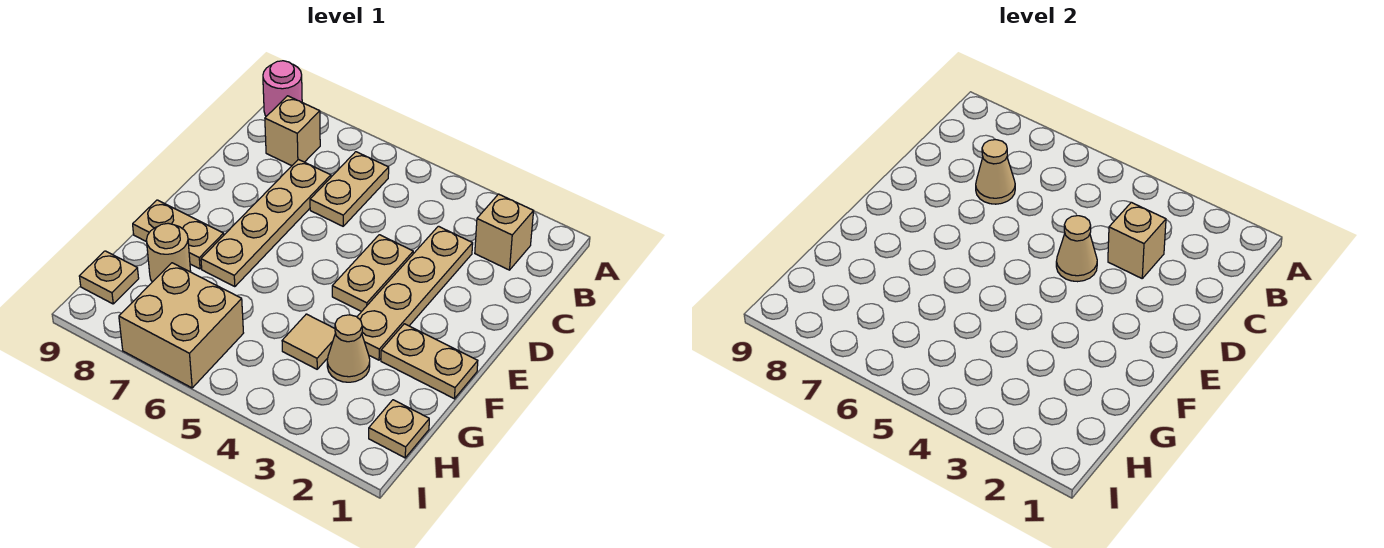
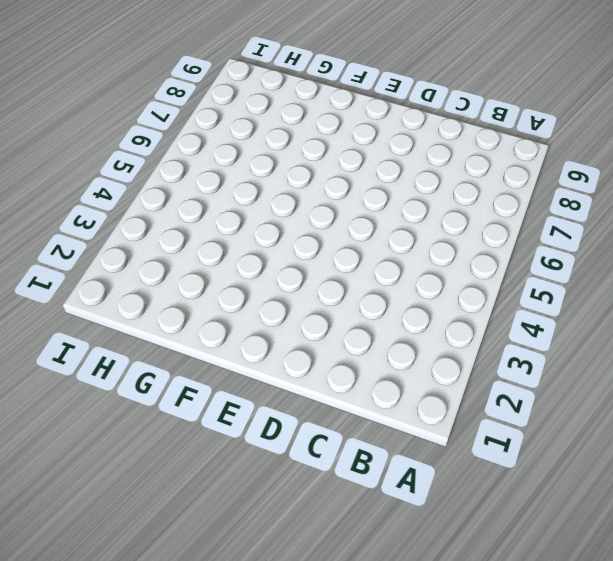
none -> pink 1x1 round brick [263,61,302,116]
none -> tan 1x1 brick [475,194,534,270]
none -> tan 1x2 plate [310,152,389,226]

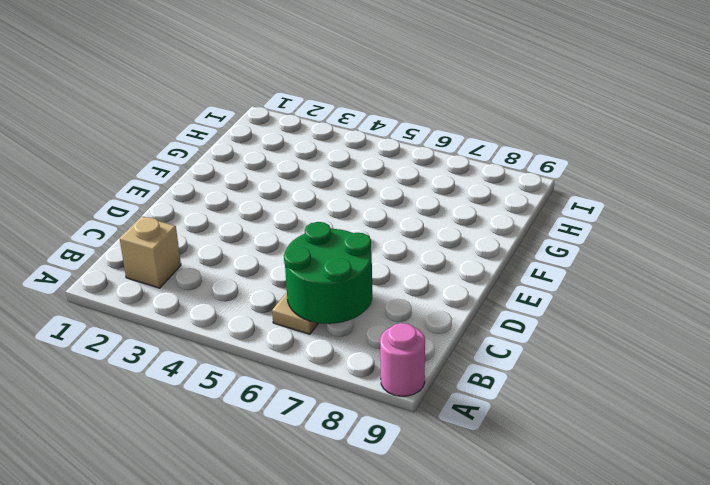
green 2x2 round brick [284,222,372,324] -> tan 1x1 cone [976,140,1015,204]
none -> tan 1x1 brick [265,96,320,166]
none -> tan 1x4 plate [357,226,473,360]
none -> tan 1x4 plate [201,159,331,287]

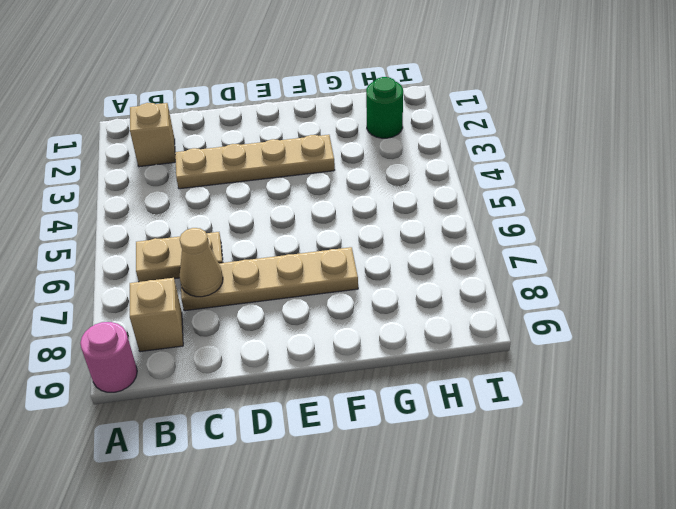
green 1x1 round brick [366,77,403,138] -> none
none -> tan 1x2 plate [332,235,413,312]
none -> tan 1x2 plate [381,324,478,399]
none -> tan 1x2 plate [133,200,224,269]

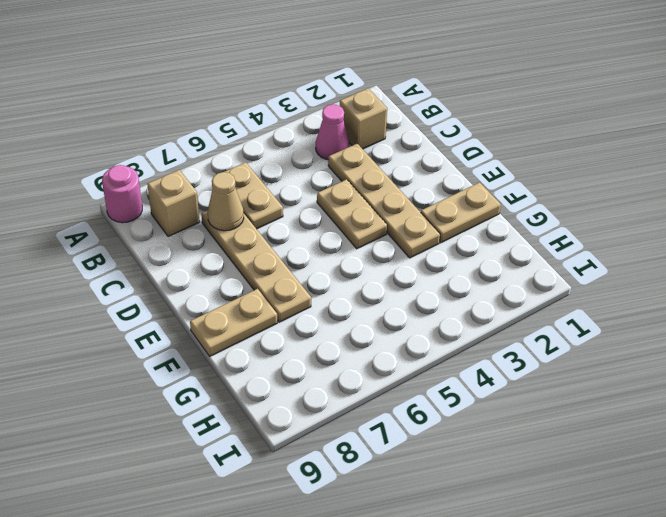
pink 1x1 cone [316,104,350,160] -> none
none -> tan 1x1 cone [327,315,370,382]
none -> tan 1x1 tile [282,314,335,369]
none -> tan 1x1 round brick [146,223,191,282]

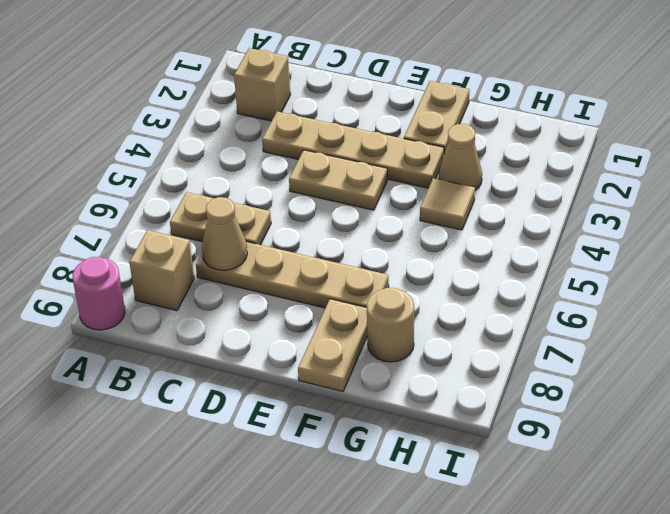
none -> tan 1x1 plate [369,400,429,458]
none -> tan 2x2 brick [119,263,243,388]
none -> tan 1x1 plate [79,251,139,304]

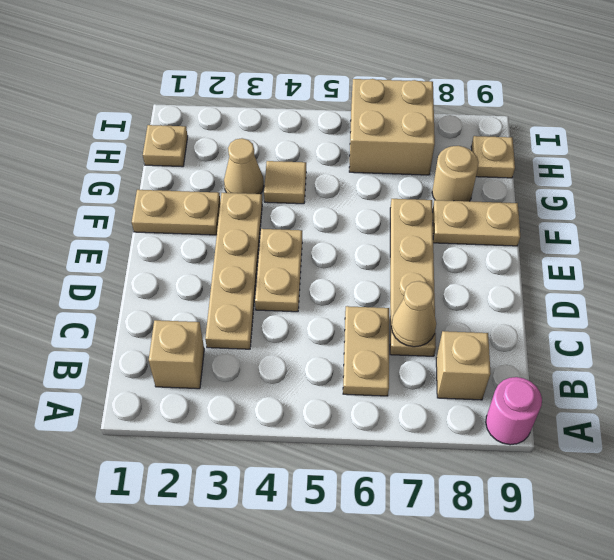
none -> tan 1x1 brick [1108,202,1166,278]
none -> tan 1x1 cone [1056,216,1097,282]

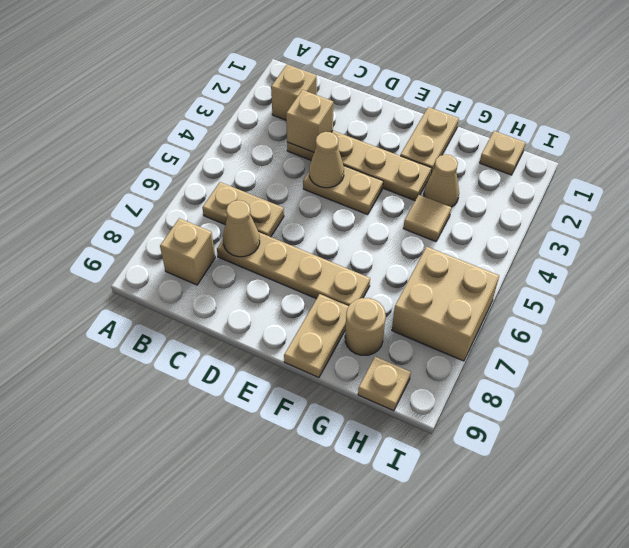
none -> pink 1x1 round brick [263,61,302,116]

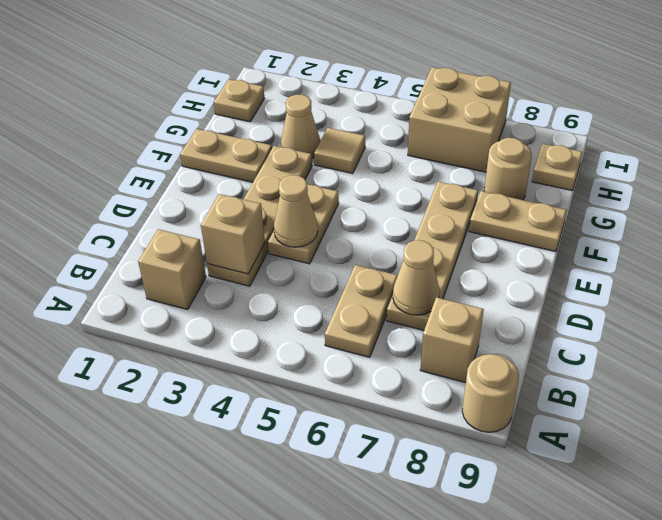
tan 1x1 round brick [462,354,519,432] -> pink 1x1 round brick [263,61,302,116]

